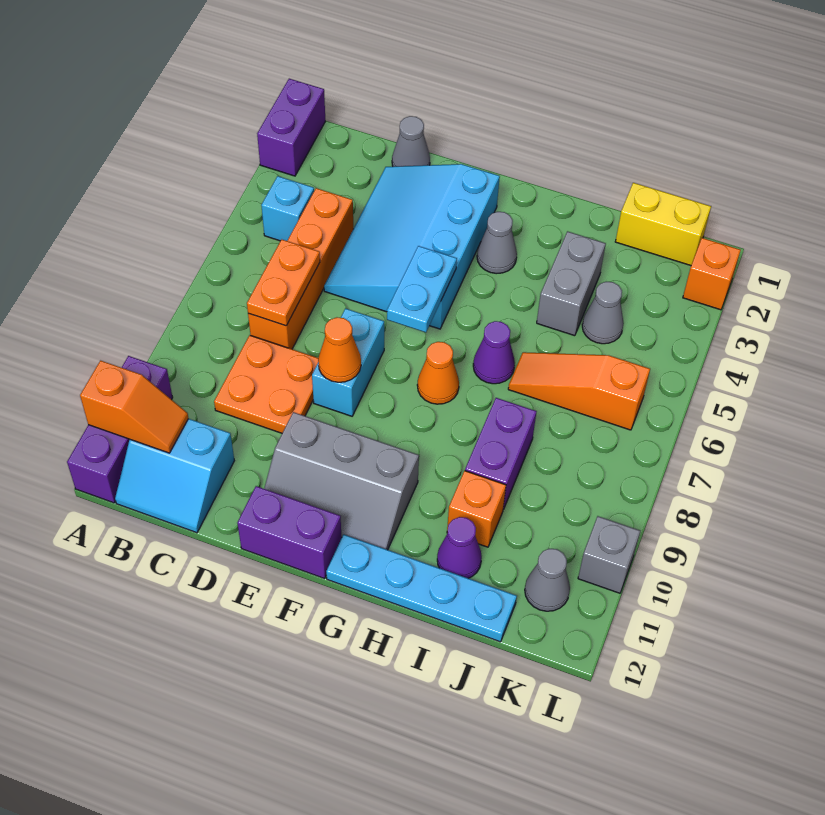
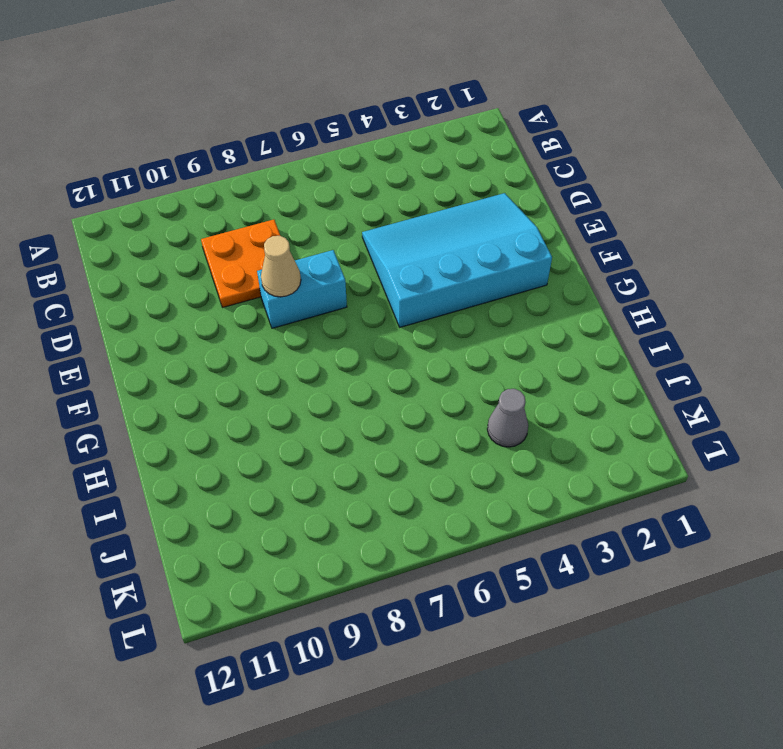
tan 1x1 cone [261,236,301,297] -> orange 1x1 cone [318,317,361,382]
none -> purple 1x2 brick [257,79,325,176]
none -> purple 1x3 brick [67,356,173,503]
none -> cyan 1x1 brick [261,176,314,241]

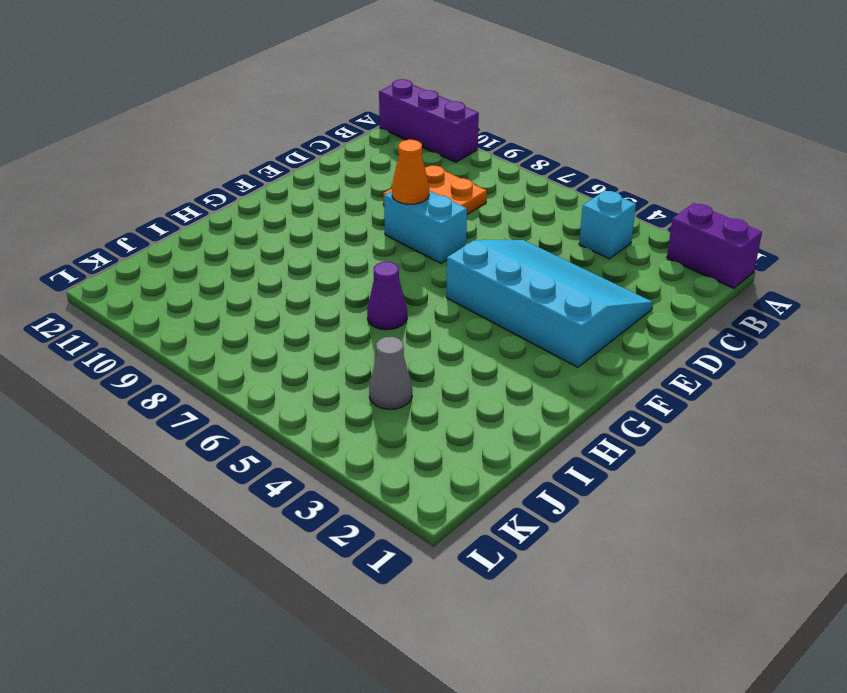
none -> cyan 2x2 slope [115,419,234,533]
none -> orange 1x4 brick [248,188,353,349]
none -> grey 1x1 cone [392,116,430,167]

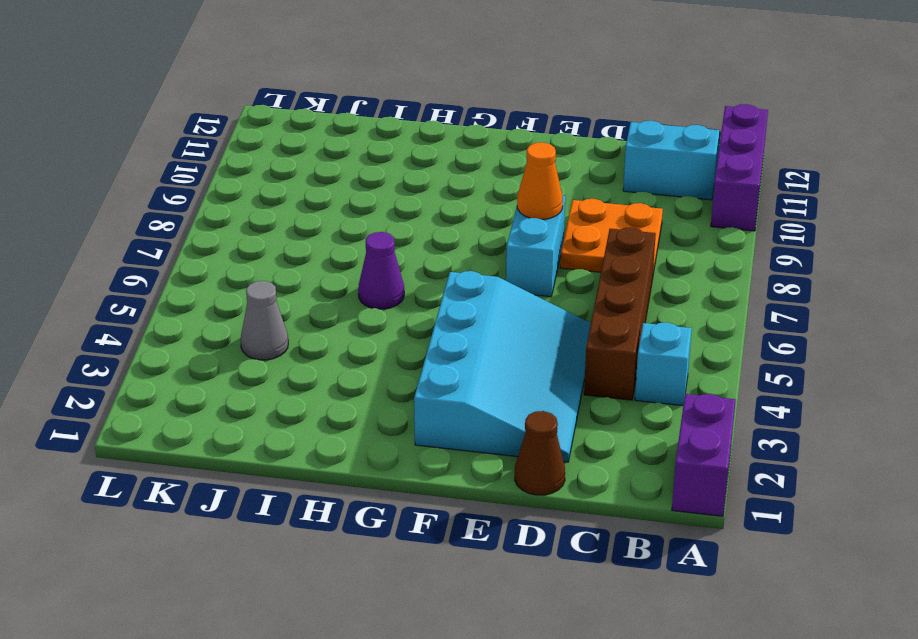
brown 1x4 brick [584,227,656,400] -> orange 1x4 brick [248,188,353,349]
brown 1x1 cone [515,411,565,495] -> grey 1x1 cone [392,116,430,167]
none -> grey 2x3 slope [264,412,419,550]
none -> purple 1x2 brick [237,486,342,579]
none -> grey 1x1 cone [477,212,517,274]

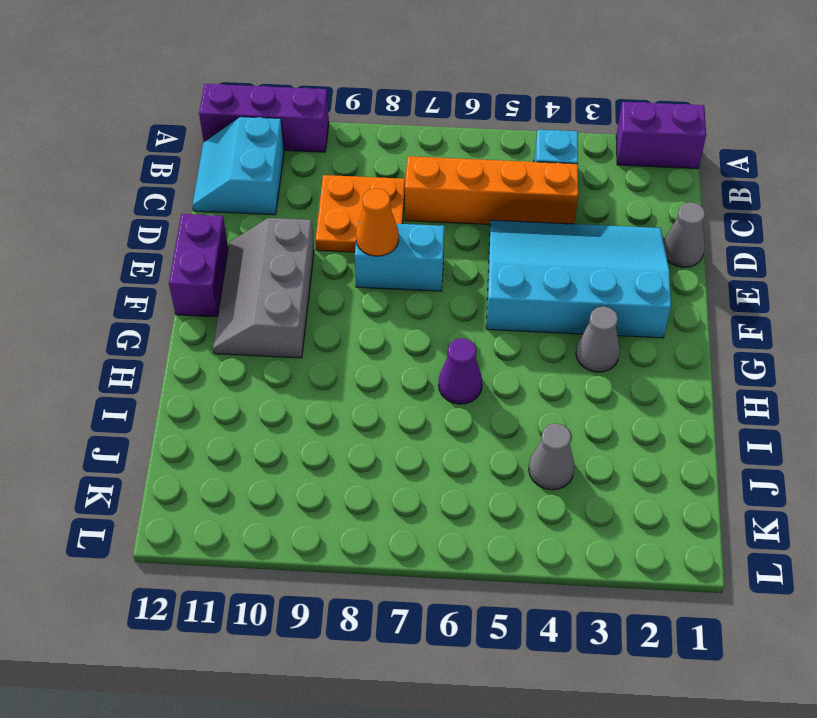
none -> orange 1x1 cone [417,342,459,404]
none -> cyan 1x4 plate [326,534,517,642]
none -> grey 1x2 brick [537,231,606,336]

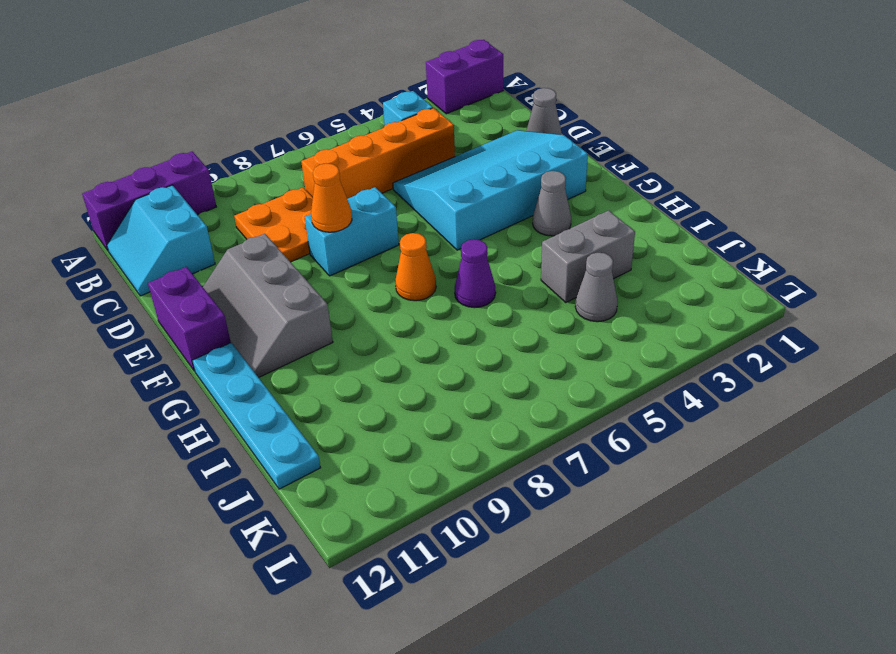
none -> orange 1x3 slope [508,352,650,430]
none -> purple 1x2 brick [465,398,537,509]
none -> orange 1x1 brick [447,471,506,547]

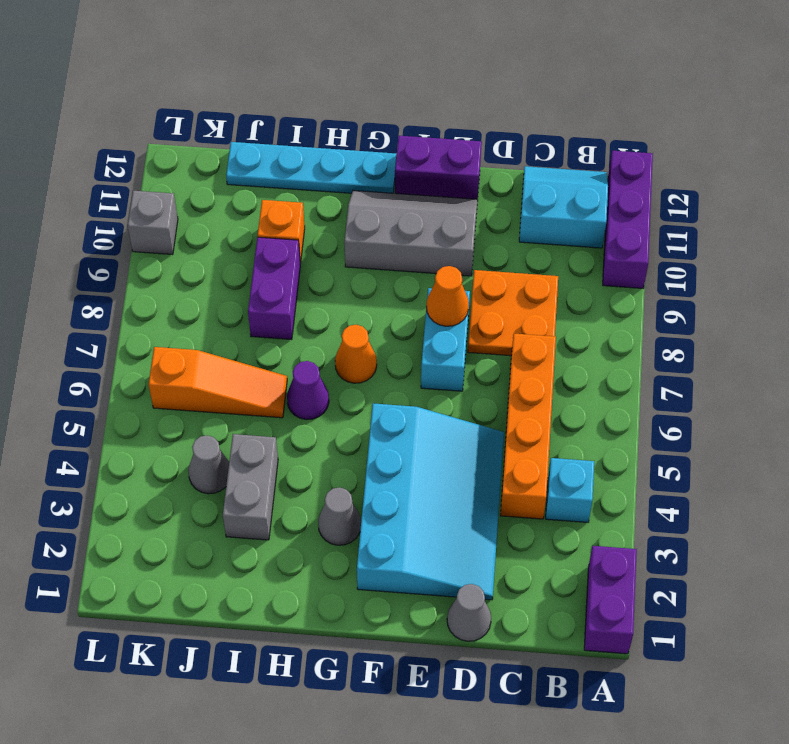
none -> purple 1x1 cone [437,517,482,578]
none -> yellow 1x2 brick [615,183,711,265]
none -> grey 1x1 cone [525,549,570,611]

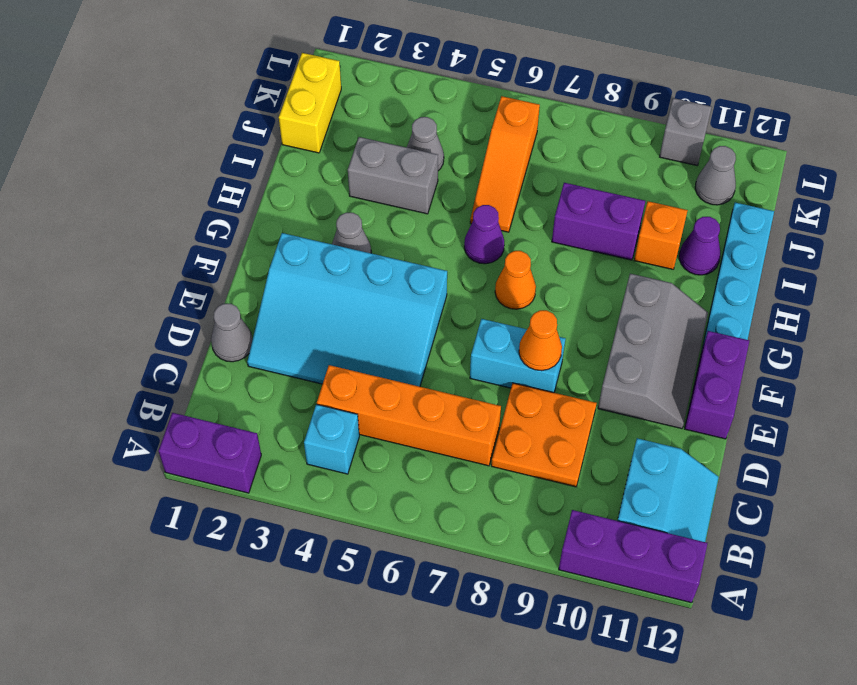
none -> orange 1x1 brick [683,238,741,310]
none -> orange 1x2 slope [80,361,189,453]
none -> orange 1x2 plate [247,240,320,326]

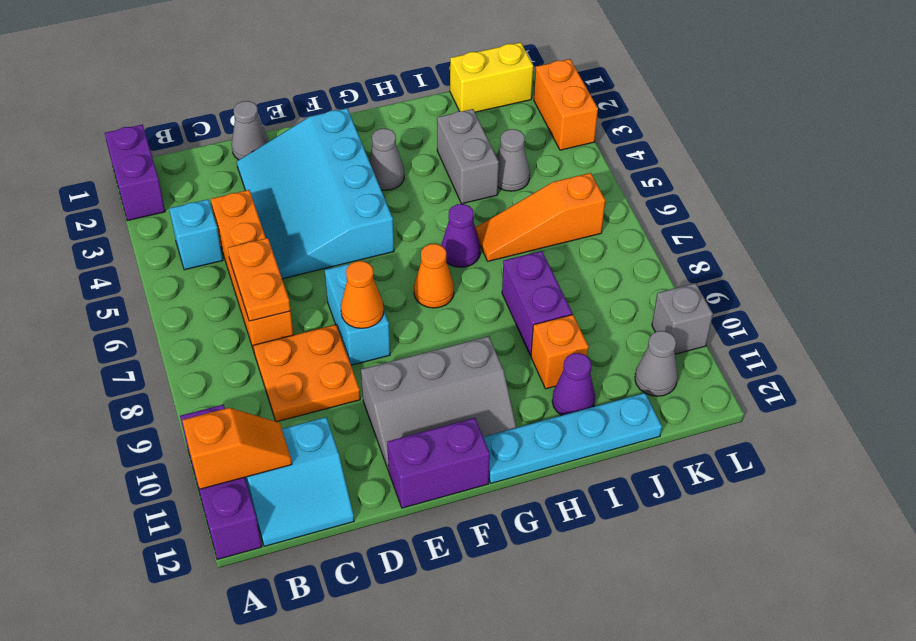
orange 1x2 brick [534,59,598,150] -> orange 1x1 brick [683,238,741,310]
none -> cyan 1x2 plate [387,246,457,333]

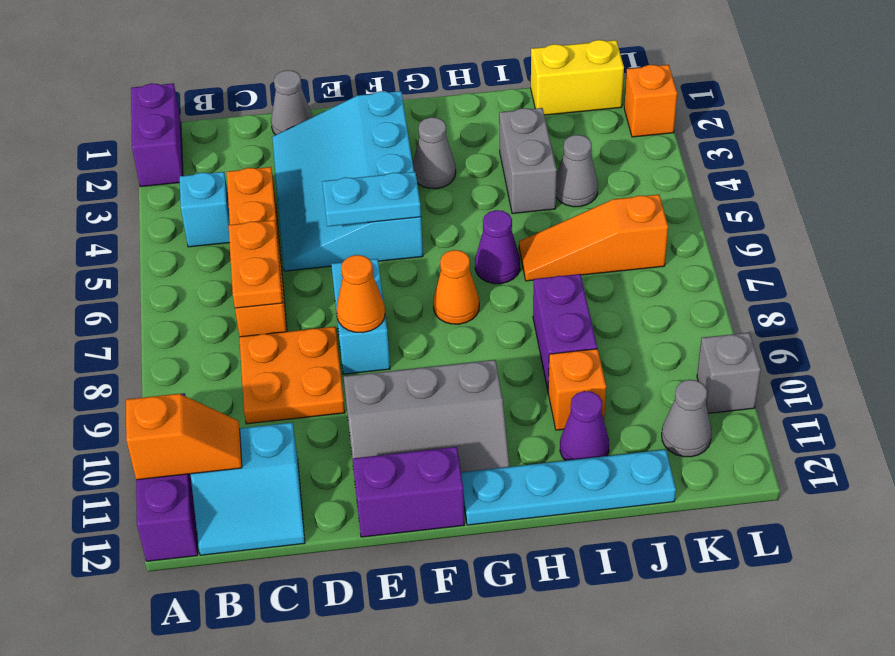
cyan 1x2 plate [322,172,421,226] -> cyan 1x2 plate turned to [387,246,457,333]

